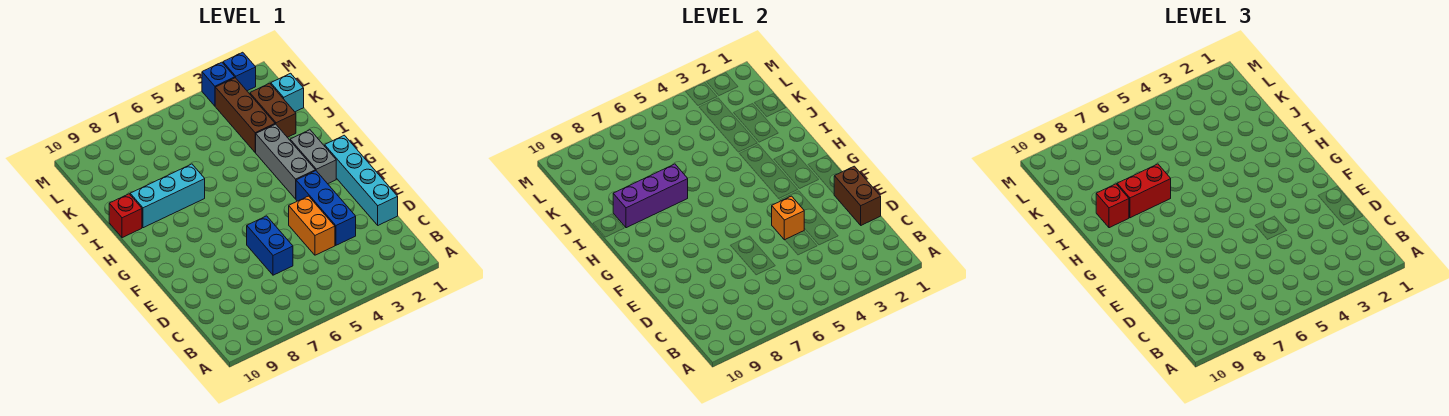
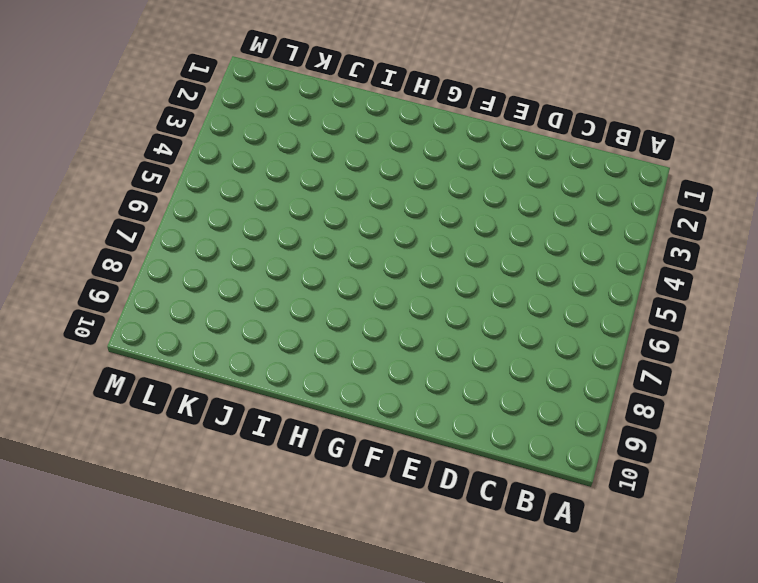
none -> cyan 1x4 brick [325,135,398,225]
none -> blue 1x3 brick [296,171,356,245]
none -> orange 1x2 brick [289,196,335,255]

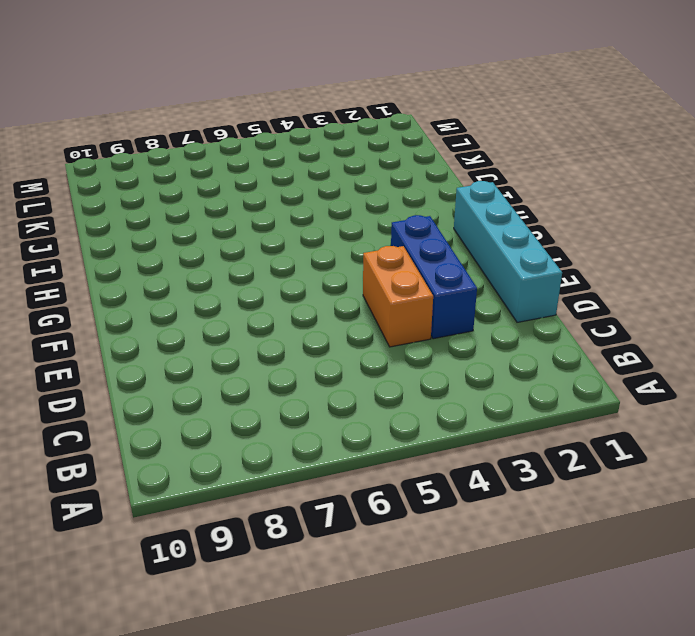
none -> blue 1x2 brick [247,216,293,275]
none -> grey 1x2 brick [290,130,336,184]
none -> grey 1x3 brick [255,124,315,199]

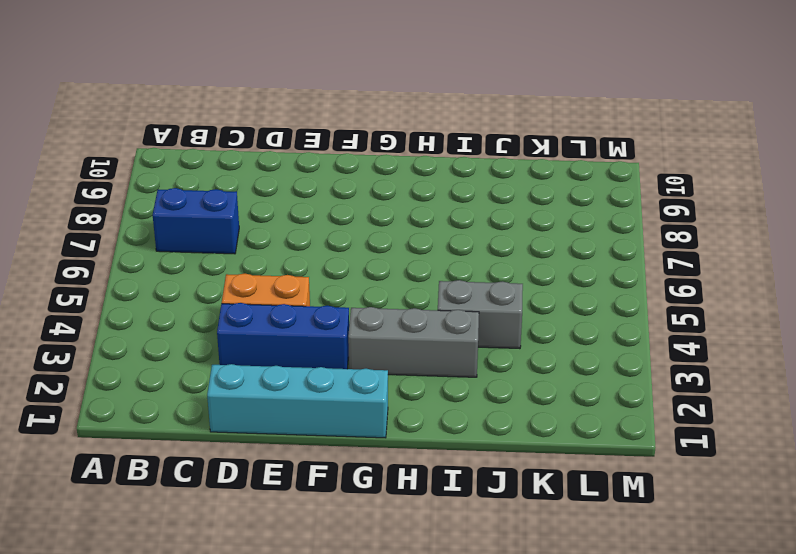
blue 1x2 brick [153,188,239,254] -> blue 1x2 brick moved to [247,216,293,275]
grey 1x2 brick [438,280,523,349] -> grey 1x2 brick moved to [290,130,336,184]
none -> cyan 1x3 brick [130,164,205,228]
none -> red 1x1 brick [109,194,142,238]
none -> brown 1x2 brick [250,83,296,137]

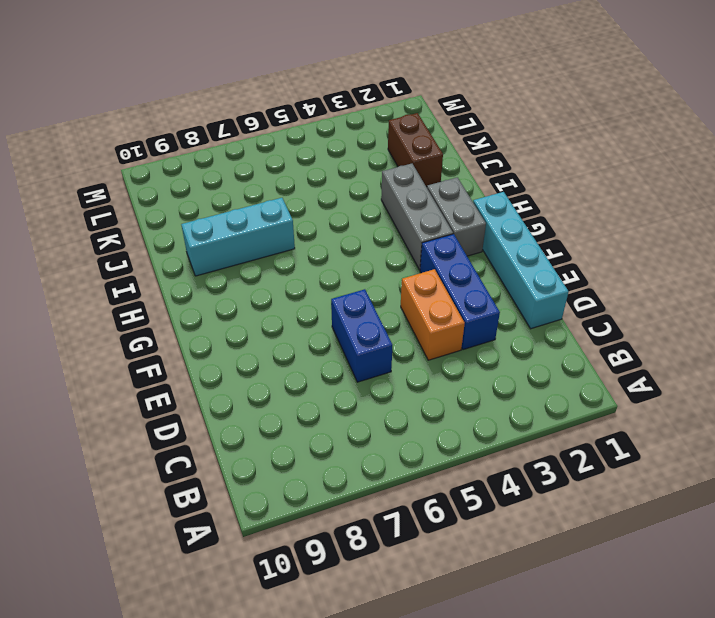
none -> red 1x1 brick [109,194,142,238]
none -> brown 1x3 brick [215,78,275,152]
none -> cyan 1x1 brick [271,73,304,112]

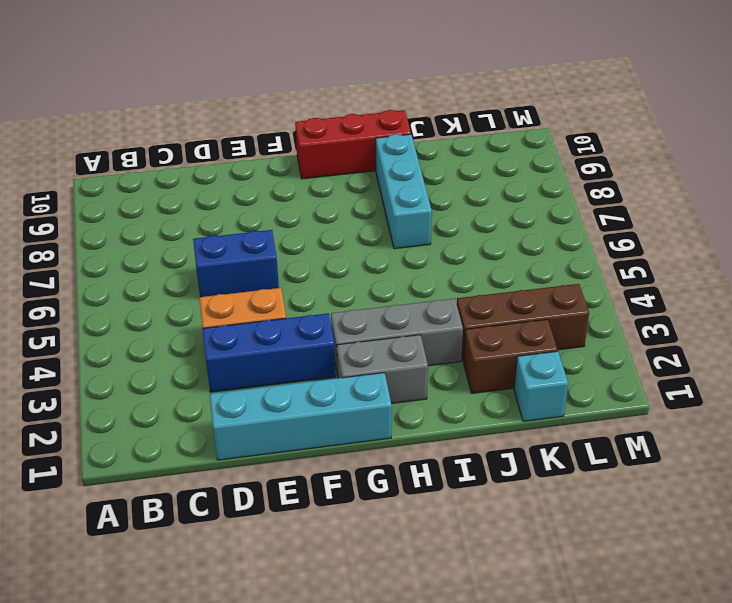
red 1x3 brick [295,110,411,179] -> red 1x1 brick [109,194,142,238]
none -> blue 1x1 brick [223,52,256,91]
none -> blue 1x1 brick [202,62,235,106]
none -> brown 1x2 brick [834,166,881,225]

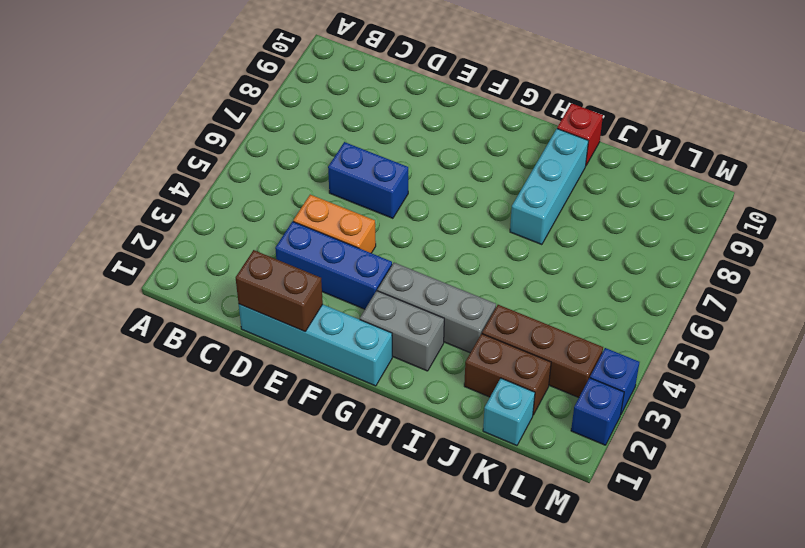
none -> orange 1x1 brick [772,196,804,240]
none -> purple 1x3 brick [613,164,688,228]
none -> red 1x2 brick [1117,164,1171,218]

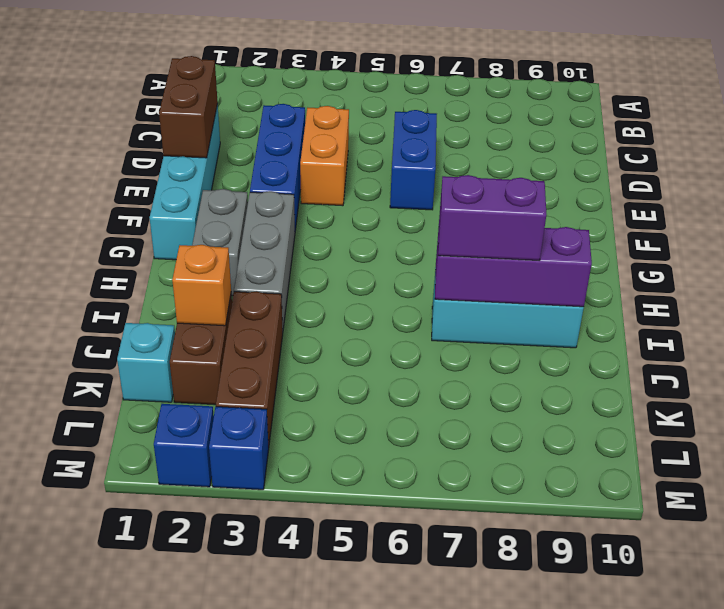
purple 1x2 brick [438,175,547,260] -> red 1x2 brick [1117,164,1171,218]
orange 1x1 brick [172,245,231,326] -> orange 1x1 brick moved to [772,196,804,240]
none -> red 1x1 brick [109,194,142,238]
none -> red 1x1 brick [1096,184,1129,228]

